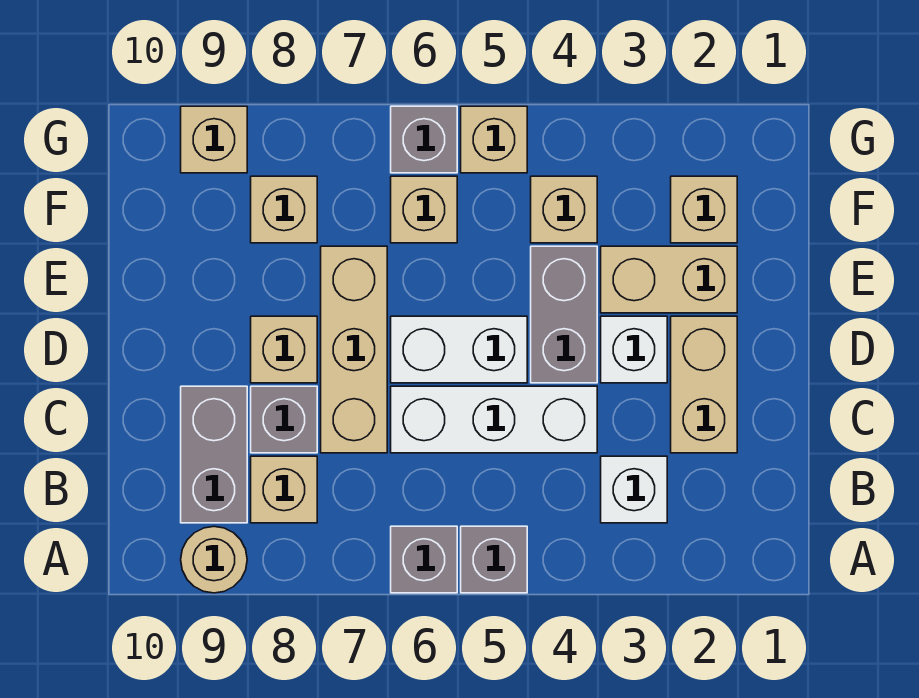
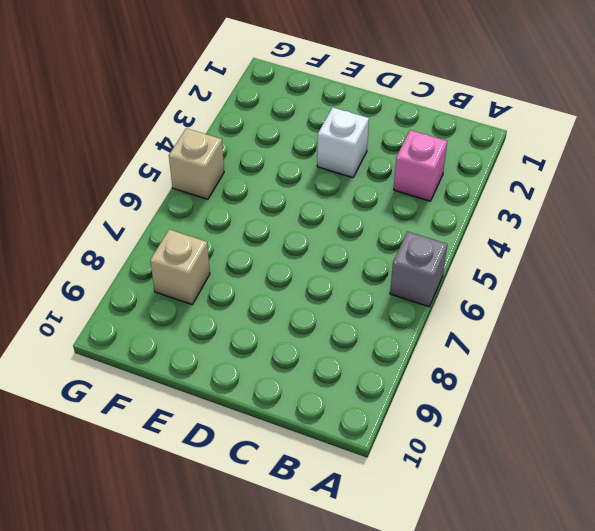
pink 1x1 brick [394,130,447,201] -> white 1x1 brick [601,456,667,523]
none -> grey 1x1 brick [461,526,527,593]
none -> tan 1x1 round brick [181,527,247,593]
none -> tan 1x1 brick [251,456,317,523]

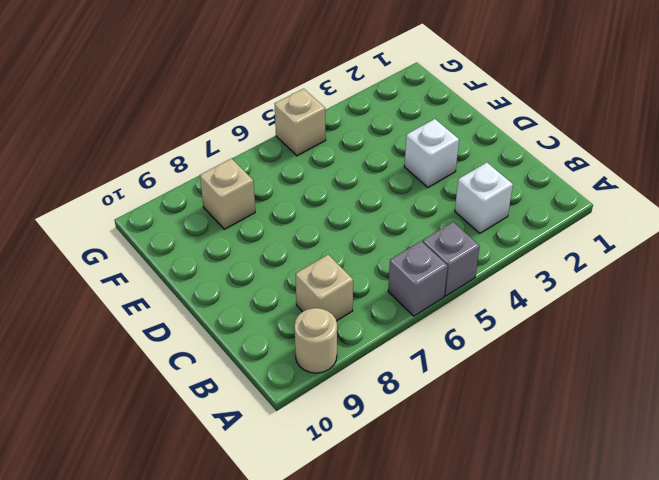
none -> grey 1x2 brick [181,386,247,523]
none -> tan 1x2 brick [671,316,737,453]
none -> white 1x3 brick [391,386,597,453]

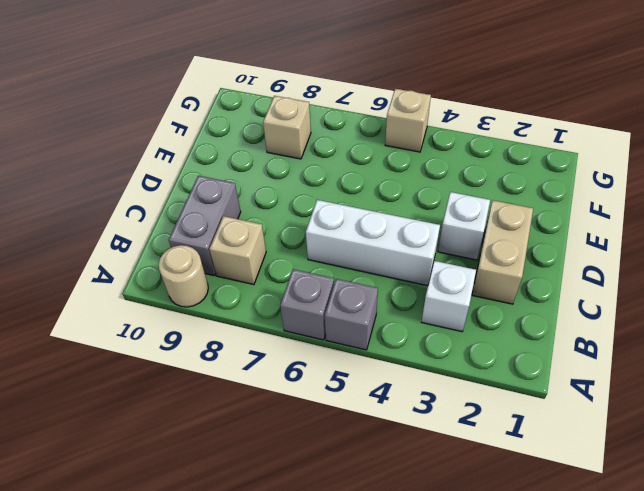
none -> tan 1x3 brick [321,246,387,453]
none -> grey 1x1 brick [251,386,317,453]
none -> grey 1x2 brick [531,246,597,383]

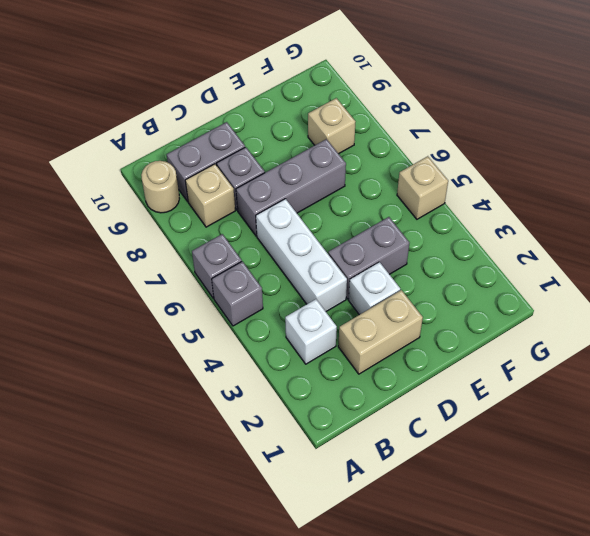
grey 1x3 brick [236,139,346,236] -> tan 1x3 brick [321,246,387,453]
none -> white 1x2 brick [391,316,527,383]
none -> tan 1x1 brick [251,316,317,383]
none -> tan 1x2 brick [601,246,737,313]

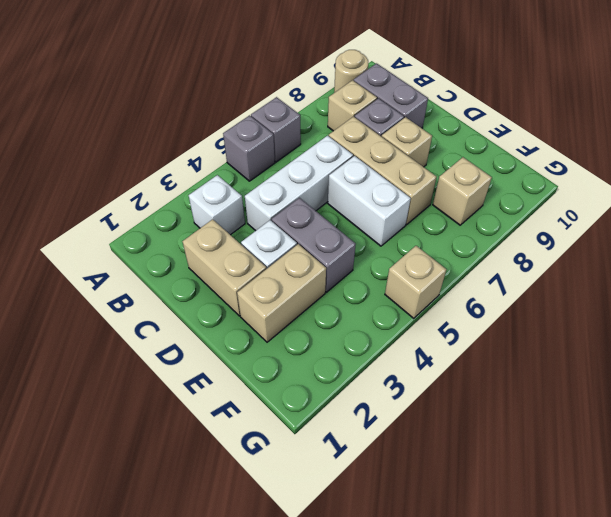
white 1x2 brick [328,156,411,246] -> white 1x2 brick turned to [391,316,527,383]
none -> tan 1x1 brick [671,176,737,243]
none -> tan 1x1 brick [531,176,597,243]
none -> tan 1x1 brick [391,176,457,243]

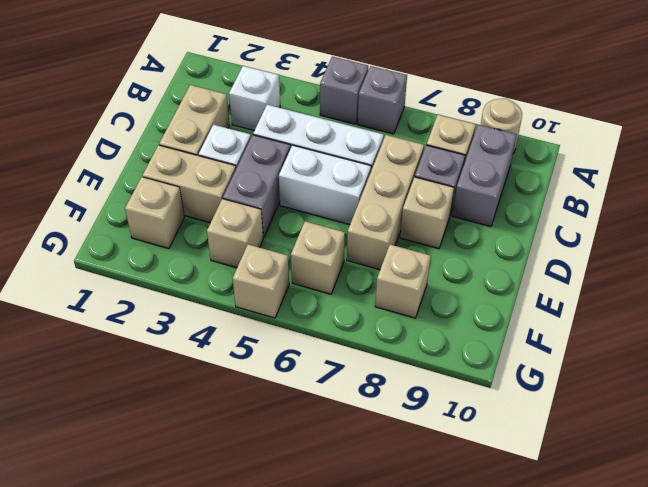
none -> grey 1x1 brick [391,106,457,173]
none -> tan 1x1 brick [181,106,247,173]

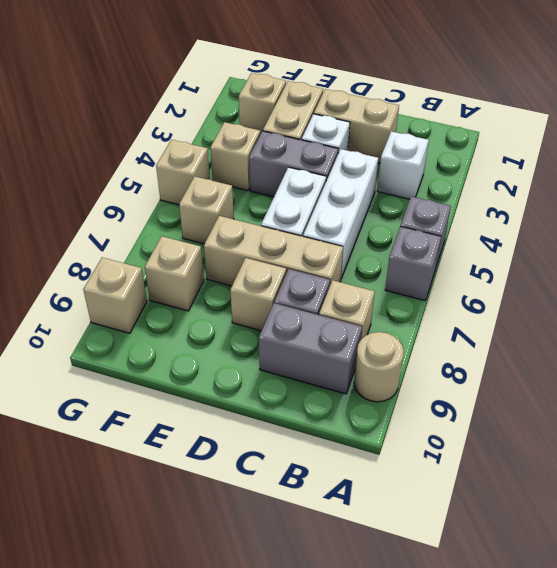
none -> grey 1x1 brick [391,106,457,173]

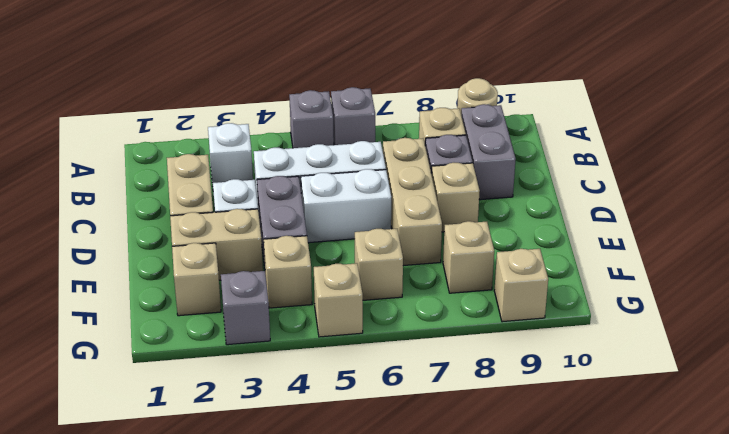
grey 1x1 brick [221,271,270,345] -> grey 1x1 brick moved to [391,106,457,173]

